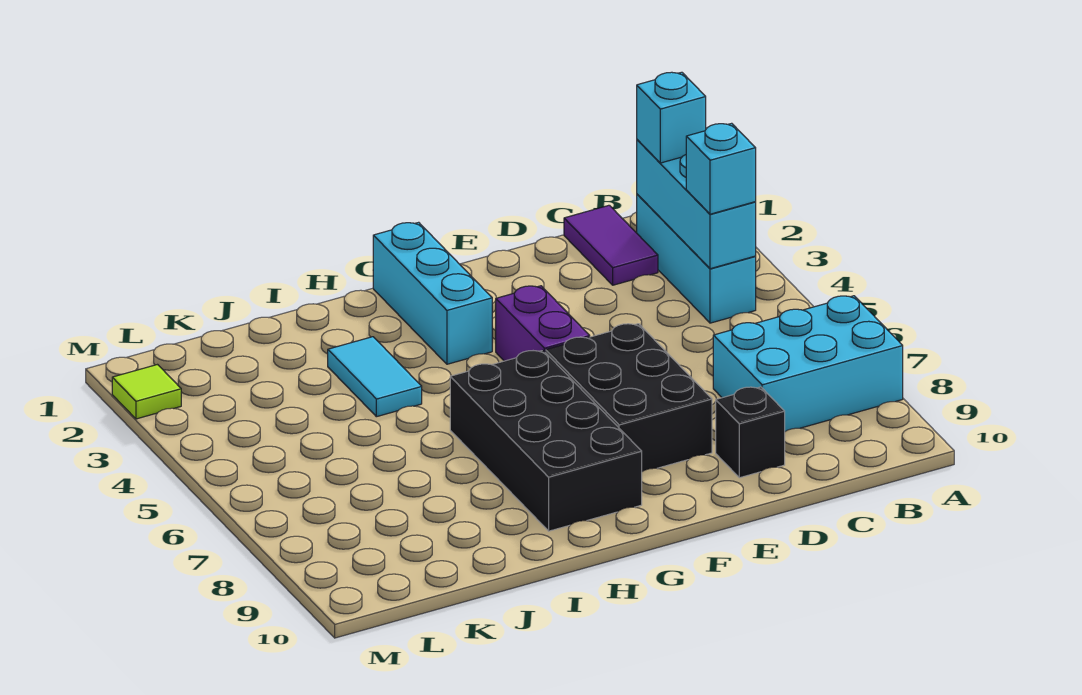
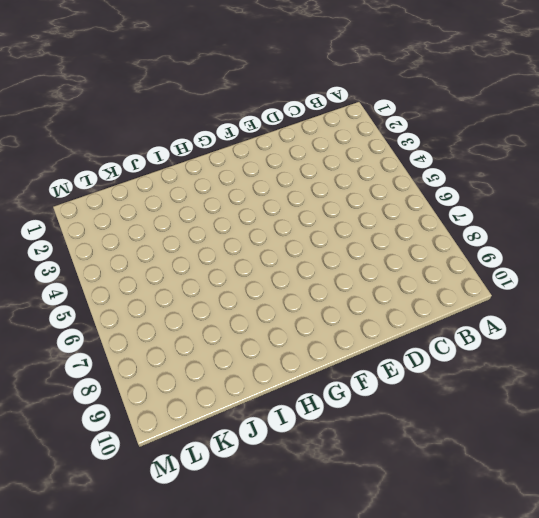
none -> cyan 2x3 brick [713,296,903,431]
none -> cyan 1x3 brick [637,194,756,323]
none -> purple 1x2 tile [564,205,658,285]

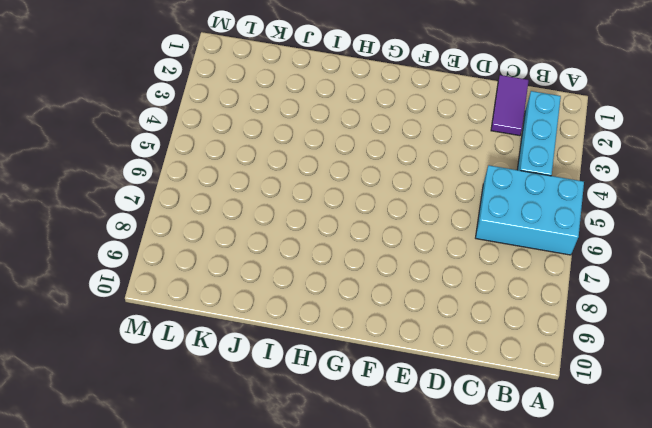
cyan 2x3 brick [476,165,584,255] -> cyan 2x3 brick moved to [713,296,903,431]
none -> black 1x1 brick [716,387,785,478]
none -> black 2x3 brick [546,324,712,472]
none -> purple 1x2 brick [496,286,590,361]

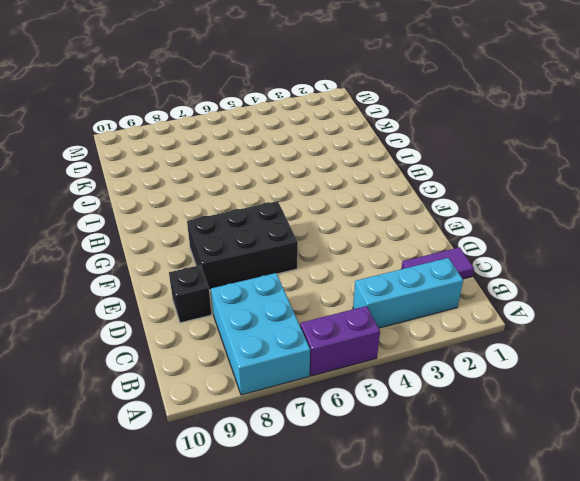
purple 1x2 brick [300,306,380,376] -> purple 1x2 brick moved to [496,286,590,361]
none -> cyan 1x3 brick [373,222,492,364]
none -> black 2x4 brick [450,350,642,531]
none -> cyan 1x2 tile [328,337,422,417]

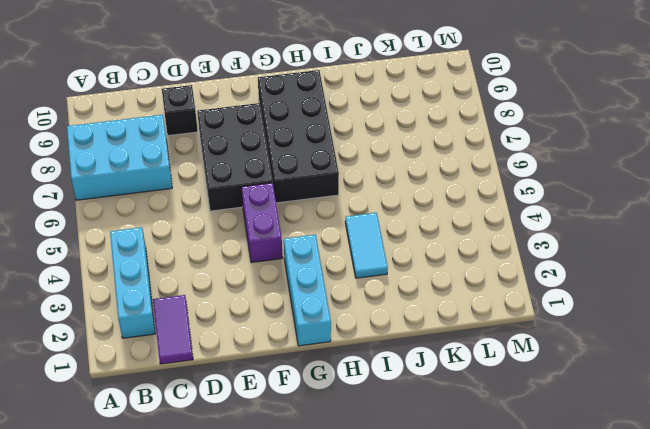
none -> lime 1x1 tile [112,365,181,419]
none -> cyan 1x3 brick [637,140,756,269]
none -> cyan 1x1 brick [637,72,706,163]

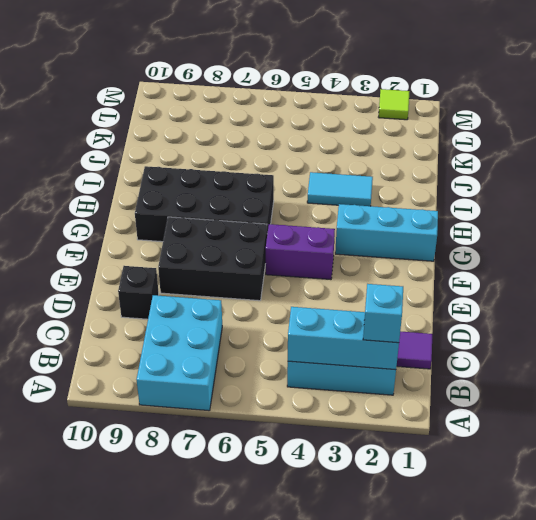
none -> cyan 1x1 brick [686,123,756,214]

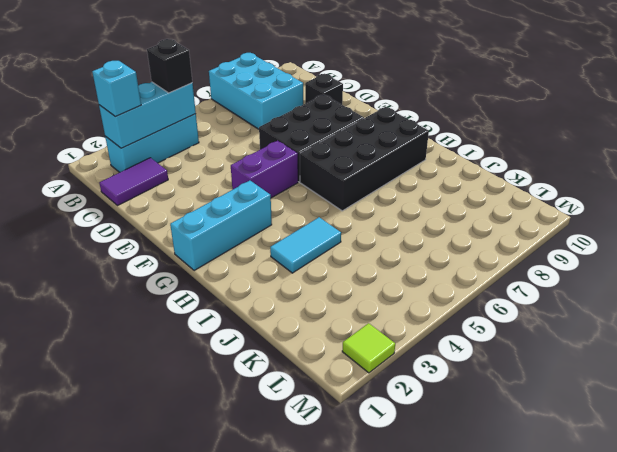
black 1x1 brick [147,39,192,93] -> cyan 1x1 brick [686,123,756,214]

